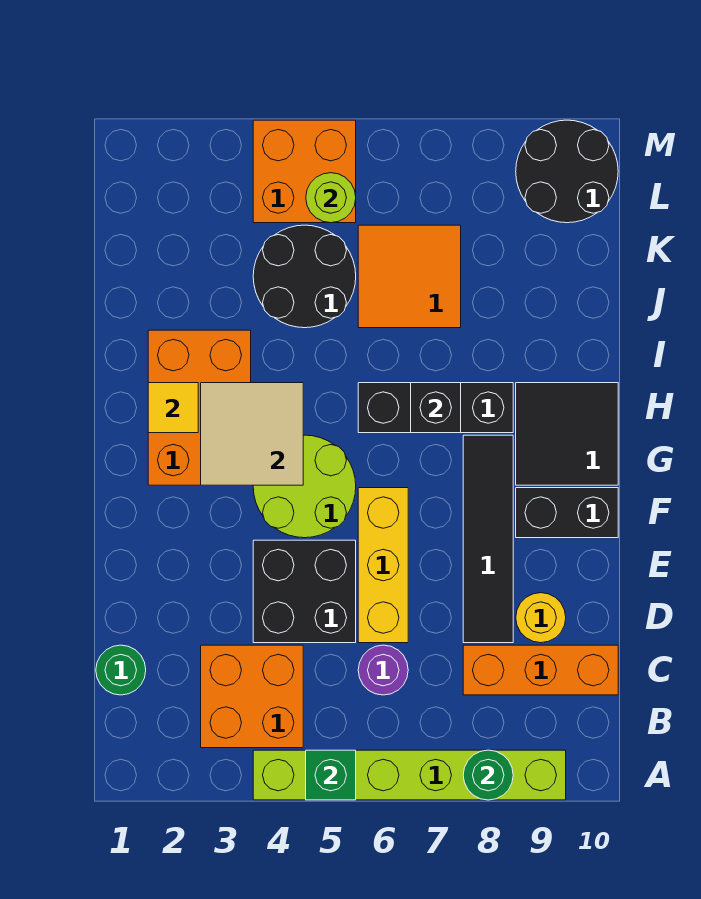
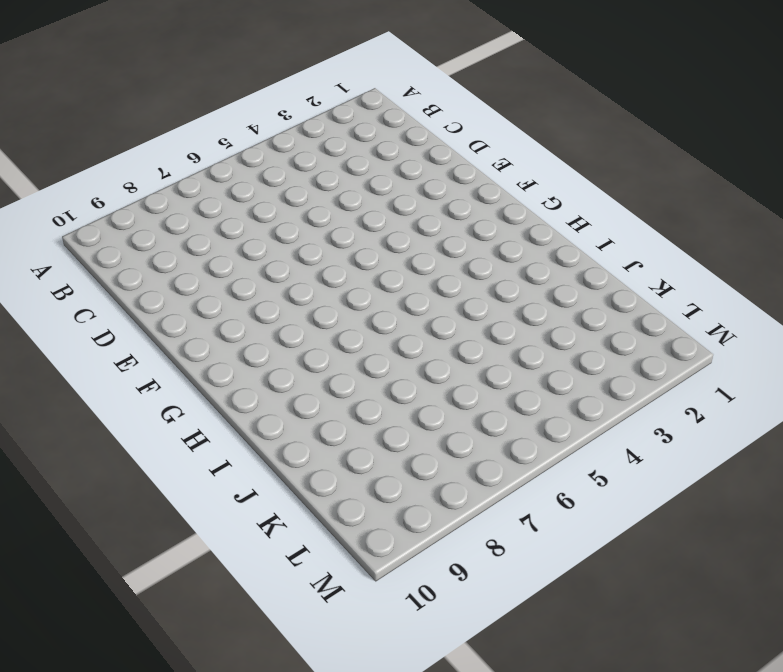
none -> lime 1x6 brick [253,750,566,800]
none -> orange 2x2 brick [201,645,303,748]
none -> green 1x1 round brick [96,645,146,695]

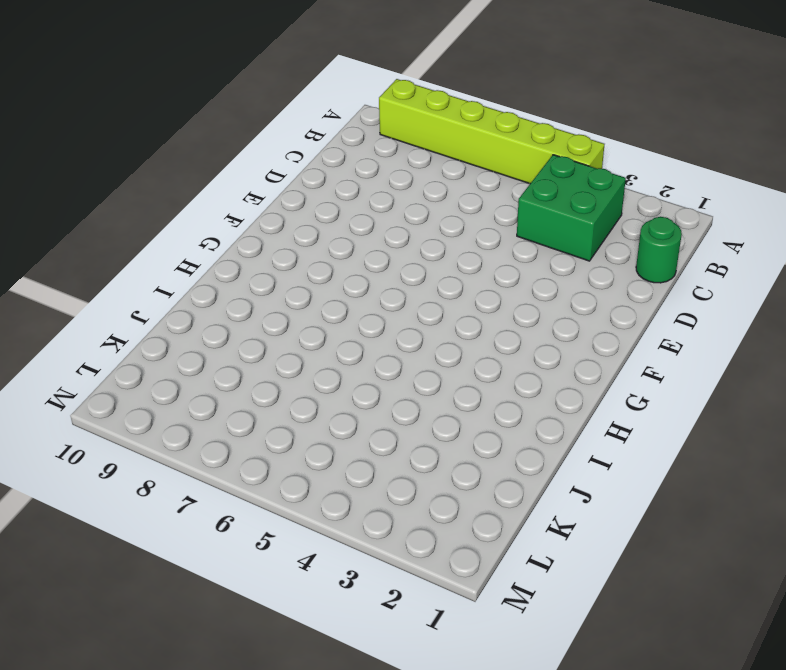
green 2x2 brick [517,155,626,261] -> orange 2x2 brick [201,645,303,748]
none -> purple 1x1 round brick [358,645,408,695]
none -> orange 1x3 brick [463,645,618,695]
none -> black 2x2 brick [253,540,356,643]

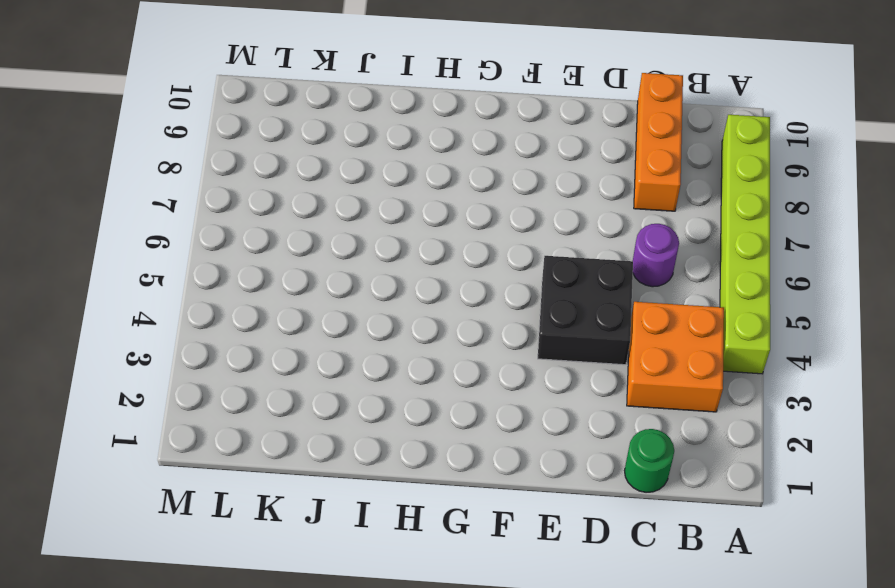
none -> yellow 1x3 brick [358,488,408,643]
none -> black 1x4 tile [463,435,513,643]
none -> yellow 1x1 round brick [516,593,566,643]

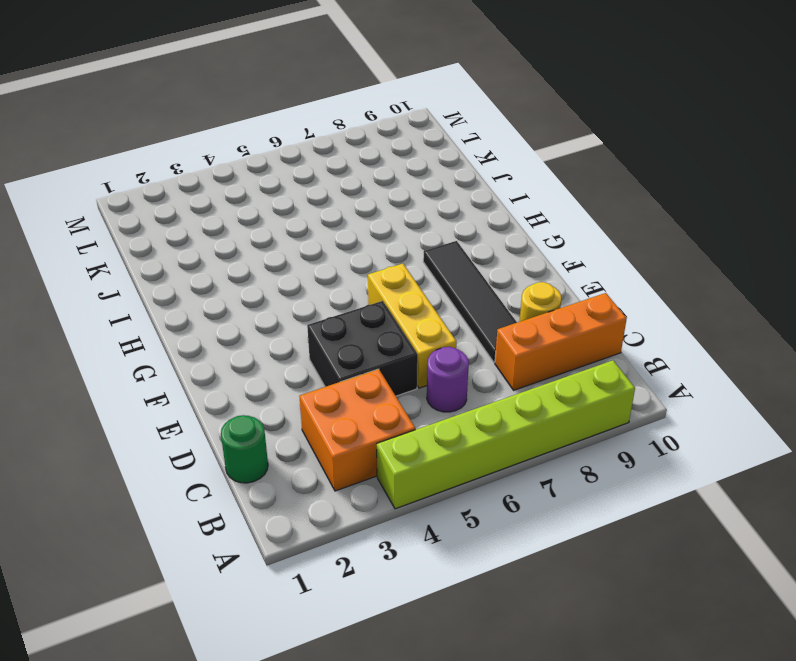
none -> lime 2x2 round brick [253,435,356,538]
none -> black 1x2 brick [516,488,618,538]
none -> orange 2x3 brick [148,330,251,485]

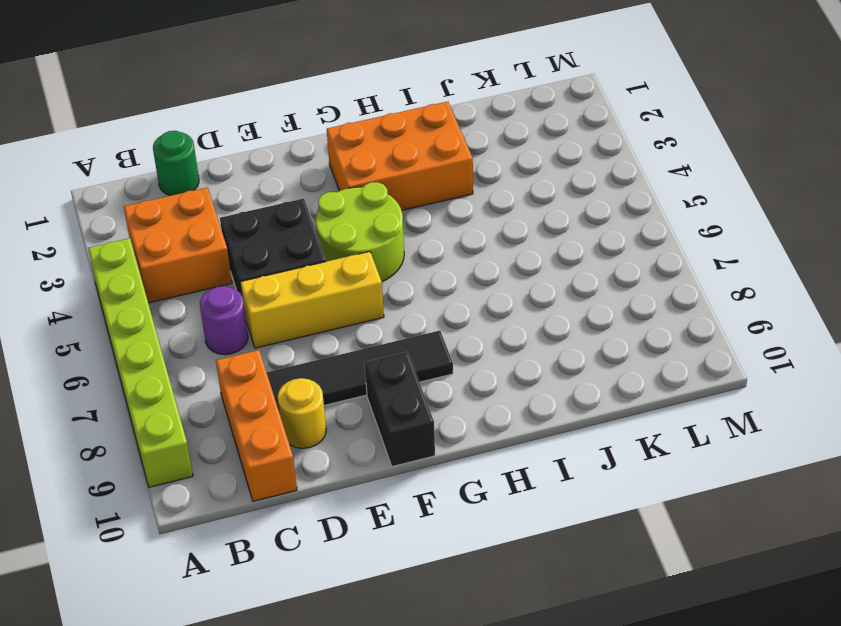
none -> black 2x2 tile [516,383,618,485]
none -> black 1x3 brick [358,383,513,433]
none -> black 2x2 round brick [253,225,356,328]

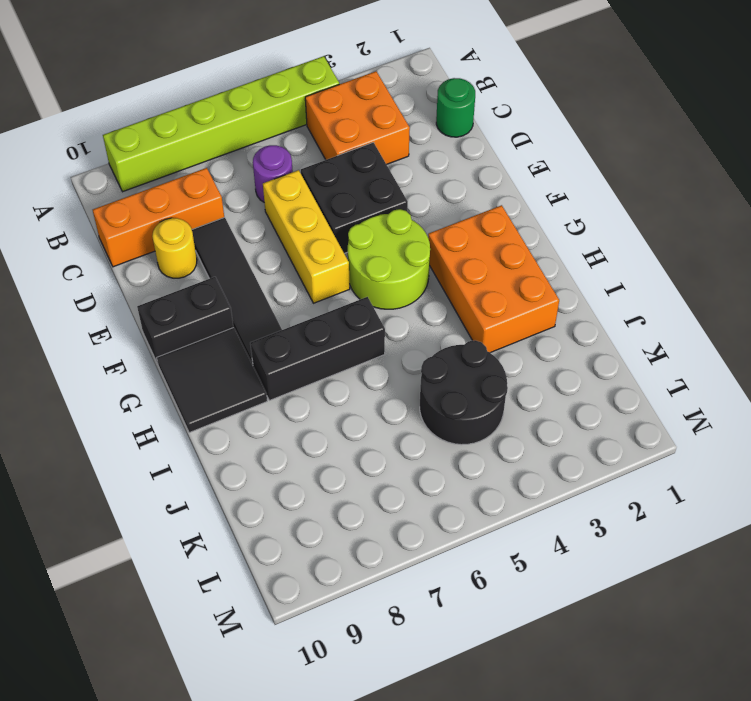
none -> orange 2x2 tile [358,225,461,328]
none -> orange 2x2 brick [253,120,356,223]
none -> black 2x2 round brick [516,120,618,223]

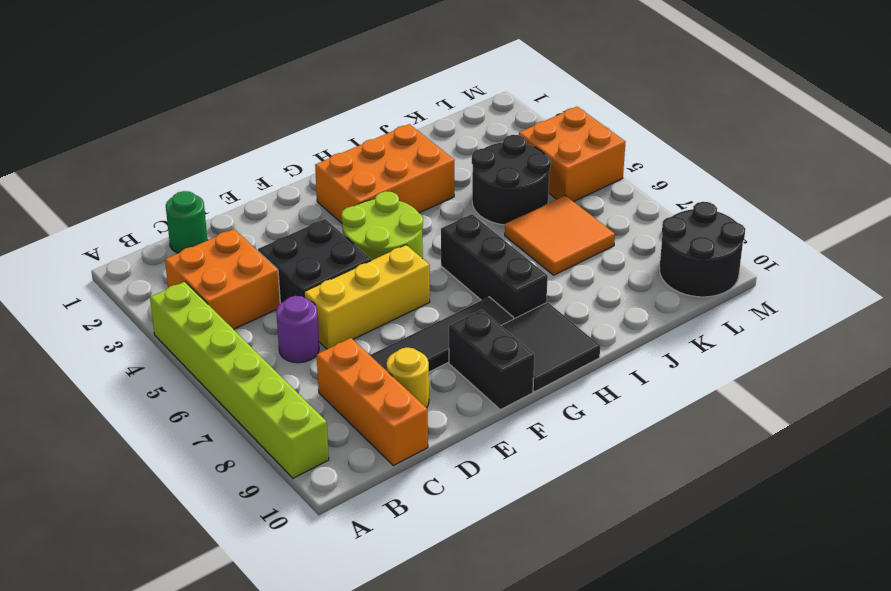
none -> green 1x1 brick [306,750,356,800]
none -> green 1x1 round brick [463,750,513,800]
none -> tan 2x2 tile [201,383,303,485]

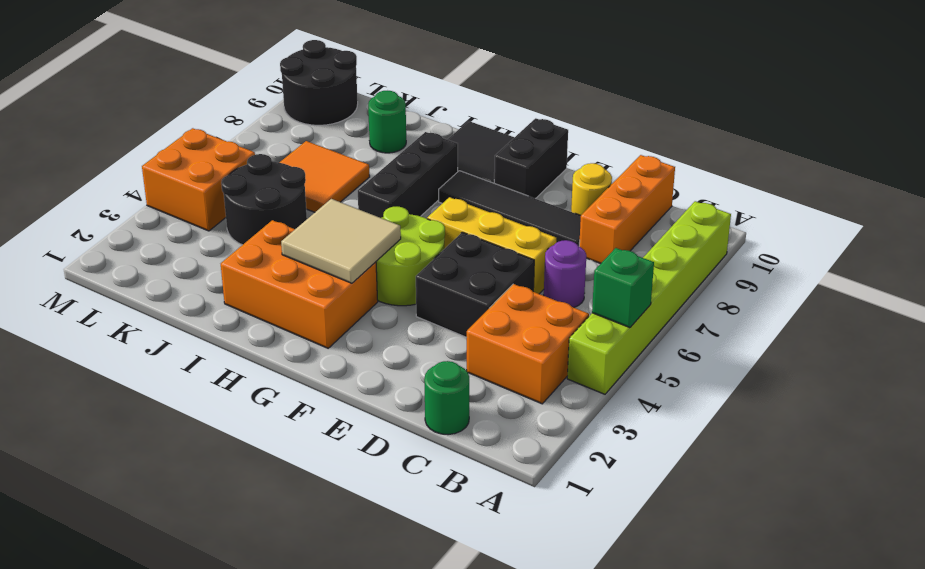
green 1x1 round brick [368,91,406,153] -> green 1x1 round brick moved to [463,750,513,800]
none -> yellow 1x1 tile [148,383,198,433]
none -> black 1x1 brick [411,383,461,433]
none -> lime 1x1 round brick [306,173,356,223]

